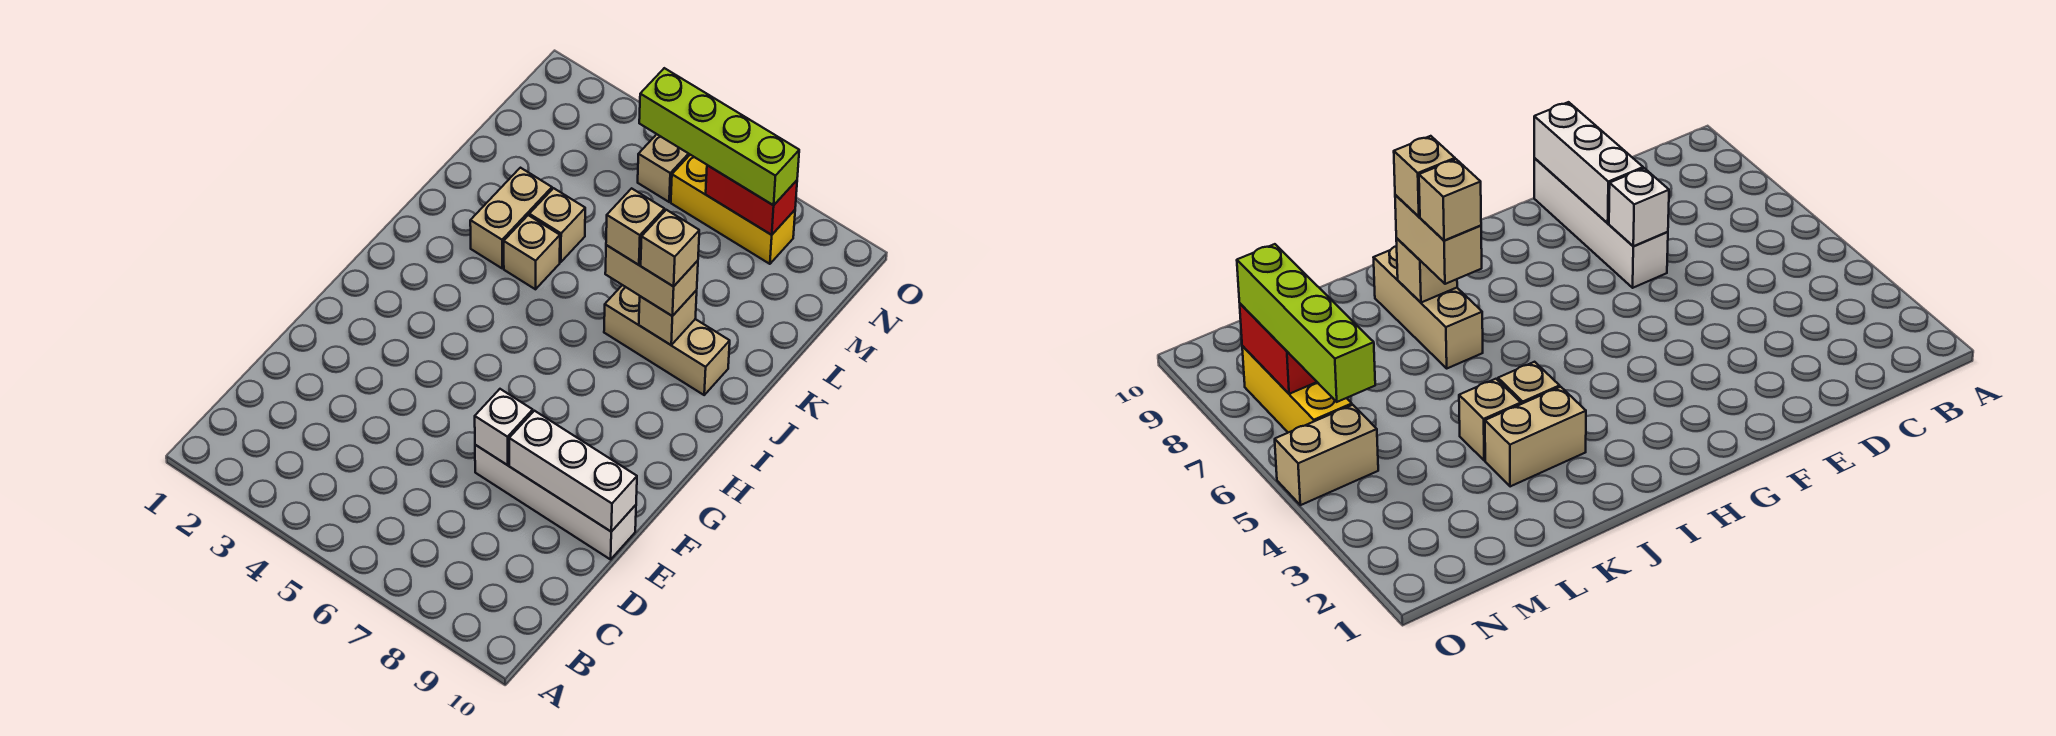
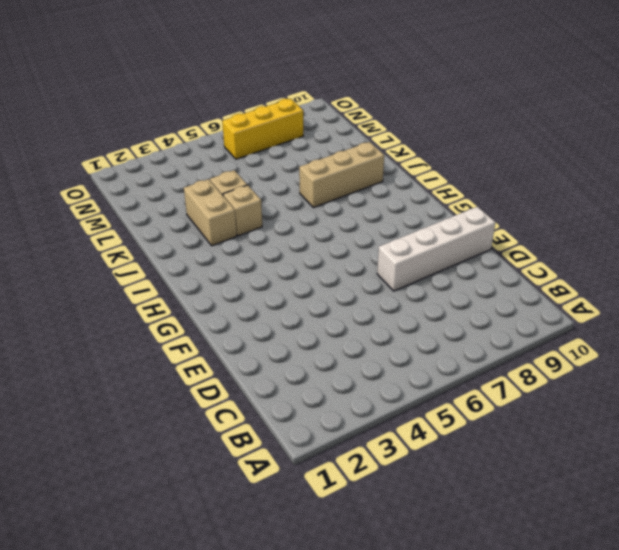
none -> tan 1x2 brick [638,134,690,202]
none -> white 1x1 brick [475,389,533,465]
none -> white 1x3 brick [509,411,637,532]

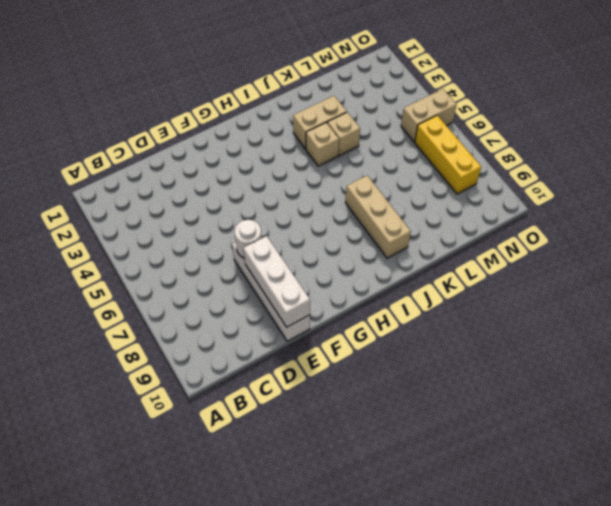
white 1x1 round brick [235,220,262,258] -> white 1x1 brick [475,389,533,465]
none -> tan 1x1 brick [639,290,697,345]
none -> red 1x2 brick [706,165,797,235]
none -> tan 1x2 brick [605,245,698,316]

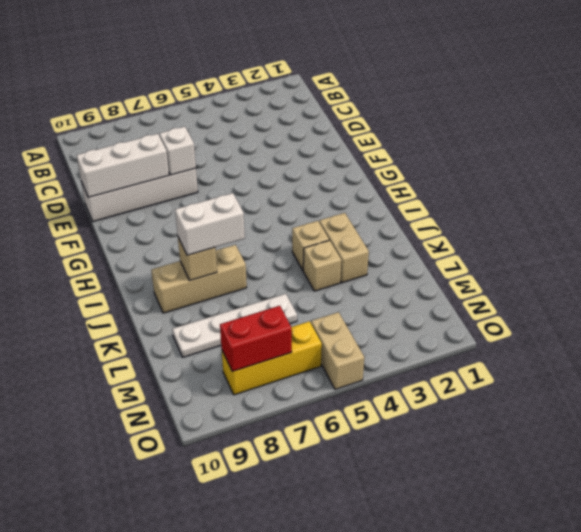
white 1x2 brick [175,193,245,255] -> tan 1x2 brick [605,245,698,316]
white 1x4 plate [172,294,297,357] -> none
none -> lime 1x4 brick [639,68,799,205]
none -> tan 1x1 brick [606,188,665,265]
none -> tan 1x1 brick [641,210,699,286]

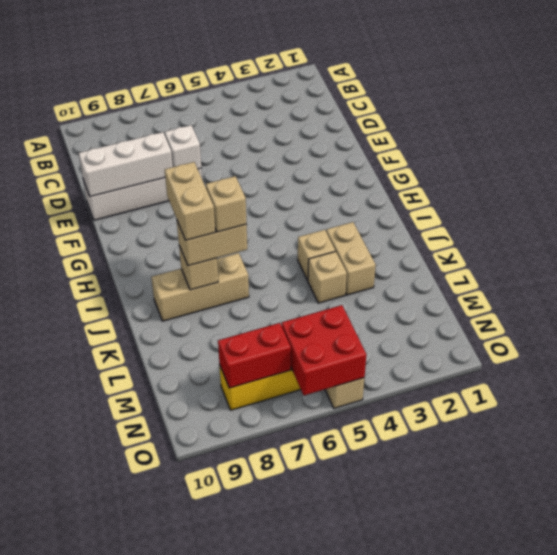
tan 1x2 brick [165,162,215,240] -> tan 1x1 brick [641,210,699,286]
red 2x2 brick [282,305,366,395] -> none
none -> lime 1x4 brick [639,68,799,205]

